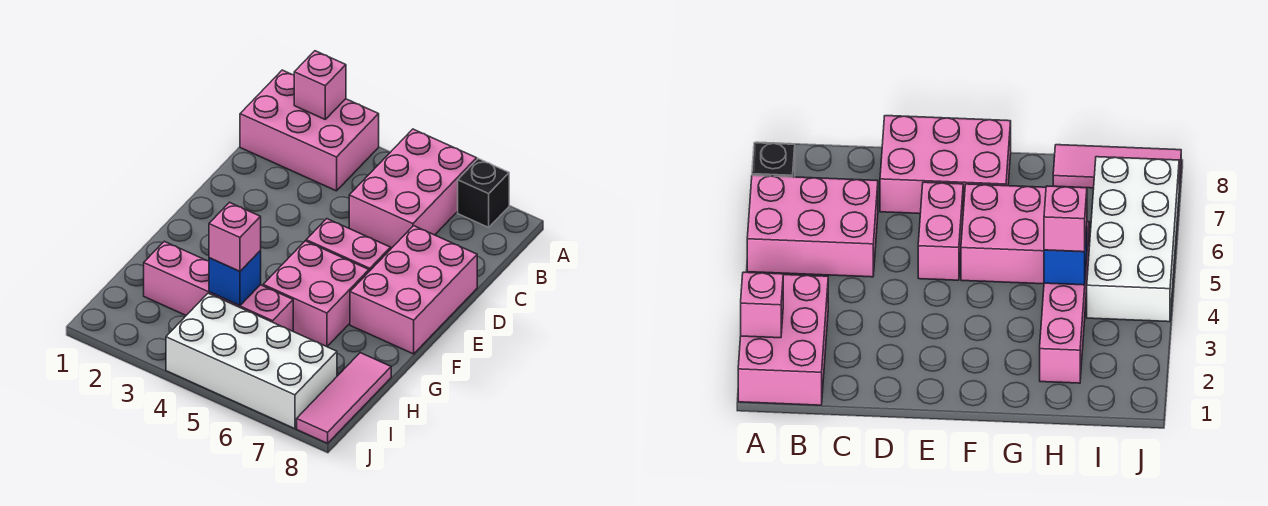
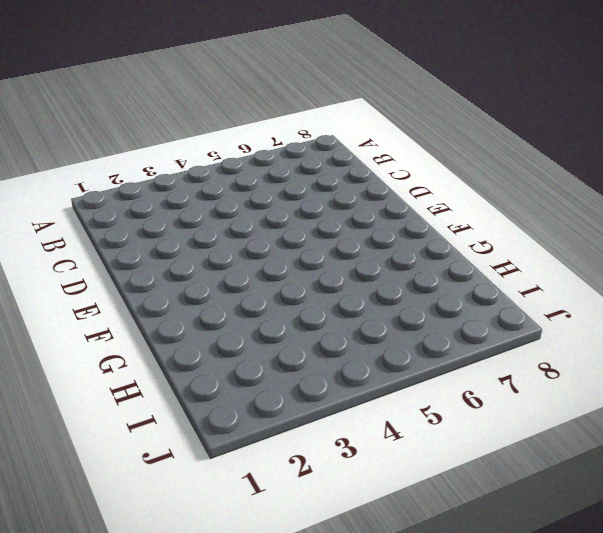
none -> pink 2x3 brick [240,70,379,191]
none -> pink 2x3 brick [349,129,477,248]
none -> black 1x1 brick [458,159,509,227]

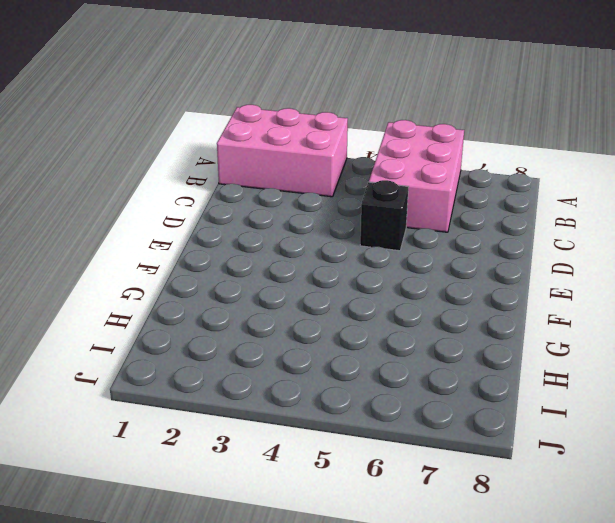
black 1x1 brick [360,180,408,251] -> black 1x1 brick moved to [458,159,509,227]
none -> pink 2x3 brick [350,226,477,354]
none -> pink 1x2 brick [306,219,390,271]
none -> pink 2x2 brick [263,241,369,347]

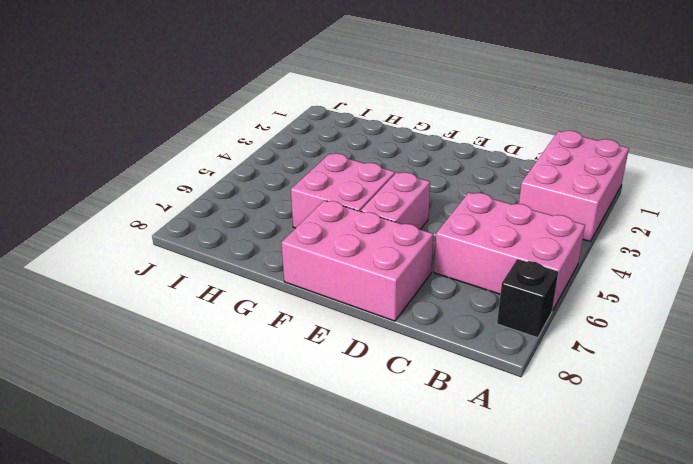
none -> pink 1x4 brick [144,241,293,331]
none -> pink 1x3 tile [297,353,391,443]
none -> white 2x4 brick [166,293,337,429]

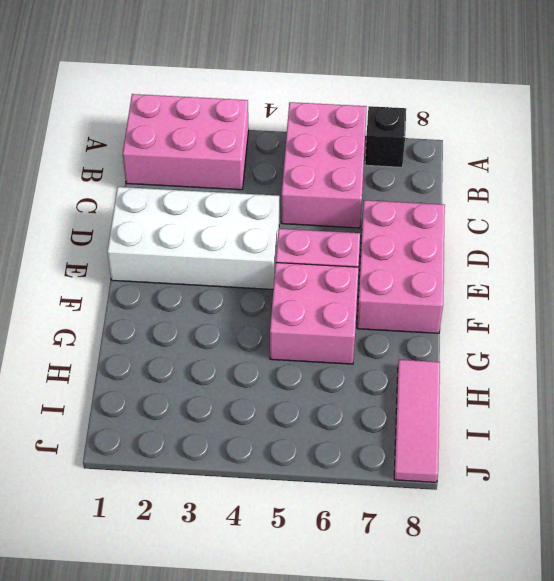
white 2x4 brick [107,187,279,289] -> white 2x4 brick moved to [166,293,337,429]
none -> pink 1x4 brick [144,241,293,331]
none -> pink 1x1 brick [294,51,346,119]
none -> blue 1x1 brick [209,251,261,306]

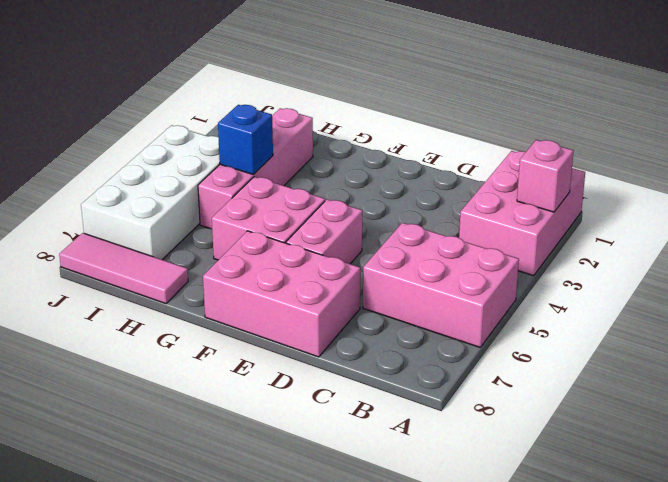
none -> black 1x1 brick [458,159,509,227]
none -> pink 1x1 brick [209,202,261,271]

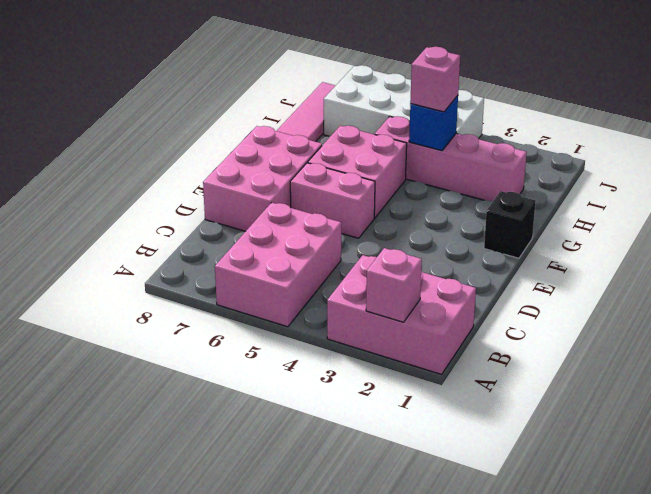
black 1x1 brick [484,191,536,258] -> black 1x1 brick moved to [458,159,509,227]

